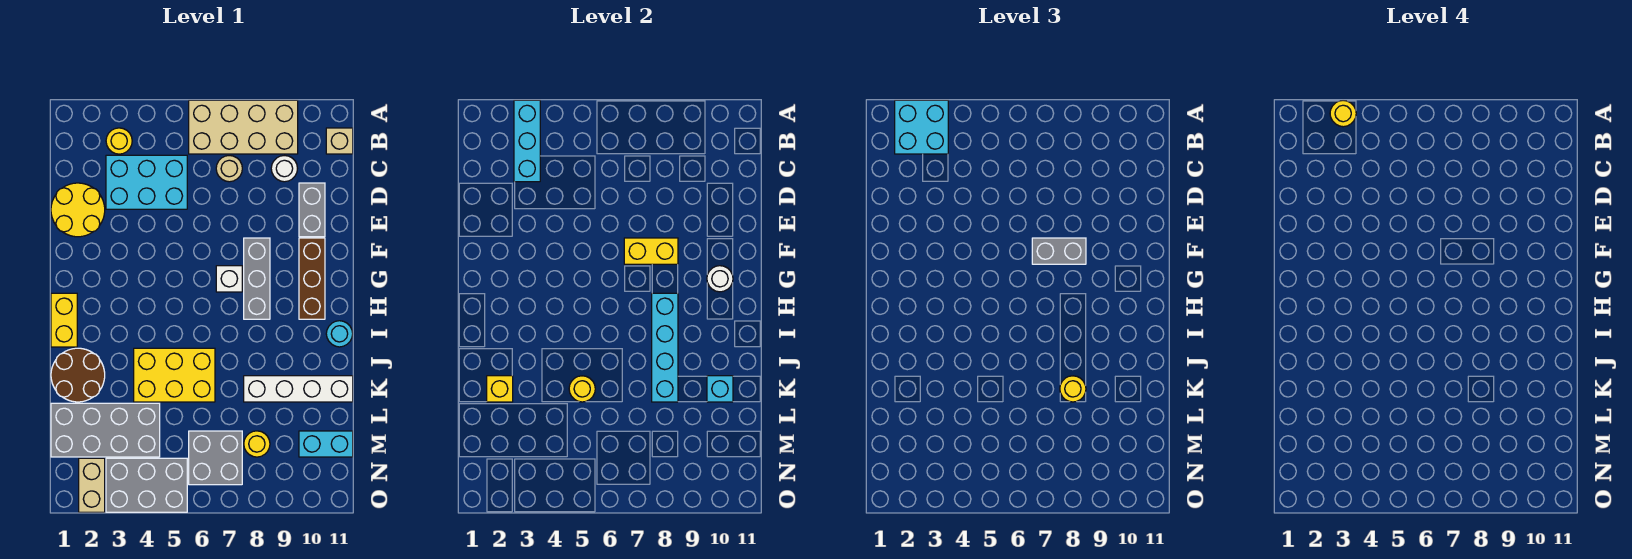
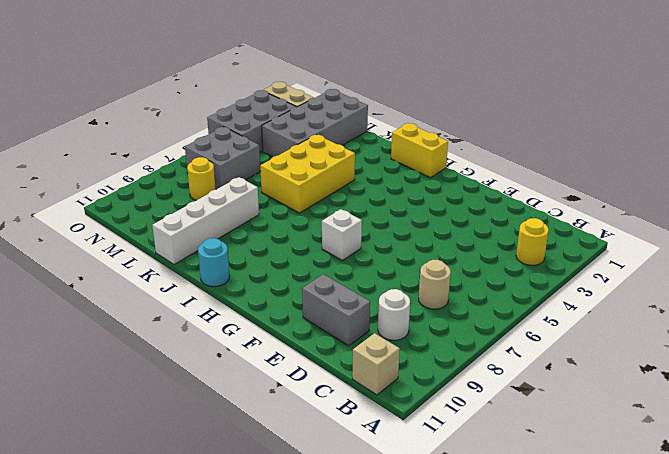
none -> tan 2x4 brick [189,100,298,154]
none -> cyan 2x3 brick [106,155,187,209]
none -> yellow 2x2 round brick [51,183,105,237]
none -> grey 1x3 brick [244,238,270,319]

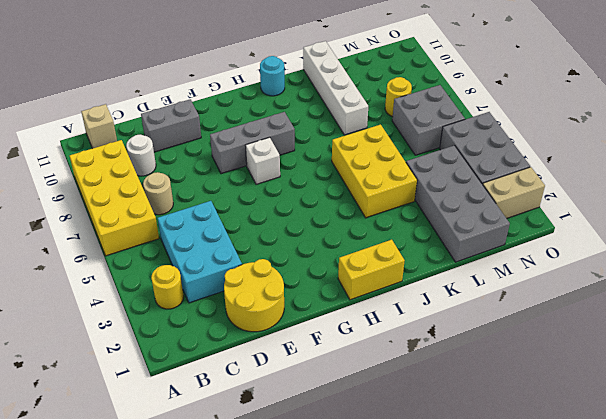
yellow 2x4 brick [70,140,159,256] -> tan 2x4 brick [189,100,298,154]
none -> brown 1x3 brick [299,238,325,319]
none -> brown 2x2 round brick [51,348,105,402]
none -> cyan 1x2 brick [299,431,353,457]
none -> cyan 1x3 brick [514,100,540,182]

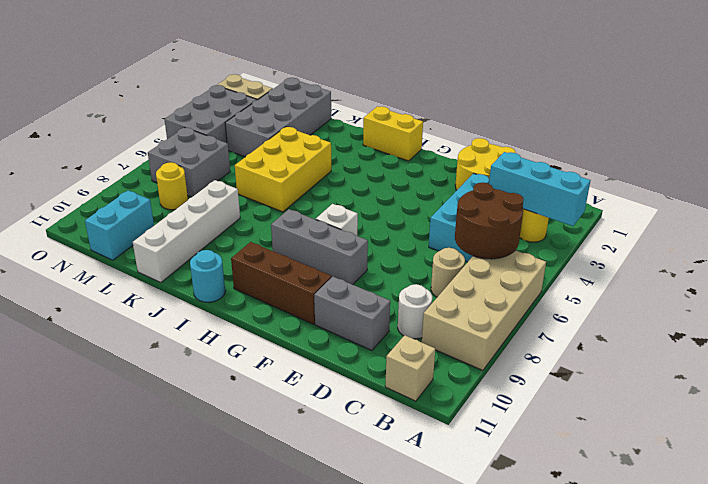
brown 2x2 round brick [455,182,524,259] -> brown 2x2 round brick moved to [51,348,105,402]
none -> yellow 1x2 brick [624,238,678,264]
none -> white 1x1 round brick [707,266,733,292]
none -> cyan 1x4 brick [652,293,678,402]
none -> yellow 1x1 brick [487,376,513,402]

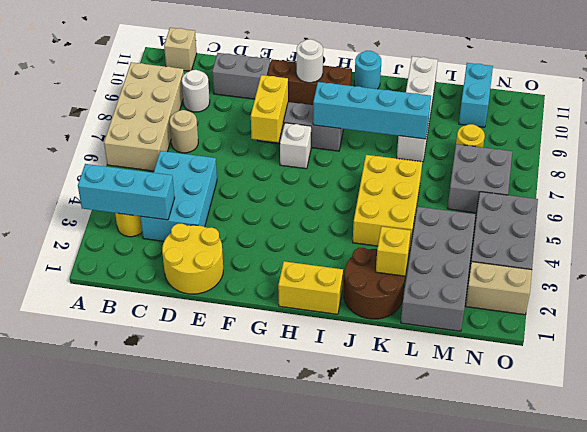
none -> yellow 1x1 round brick [569,376,595,402]
none -> cyan 1x1 brick [707,376,733,402]
none -> cyan 2x2 brick [895,100,948,154]
none -> grey 1x2 brick [1032,238,1086,264]

